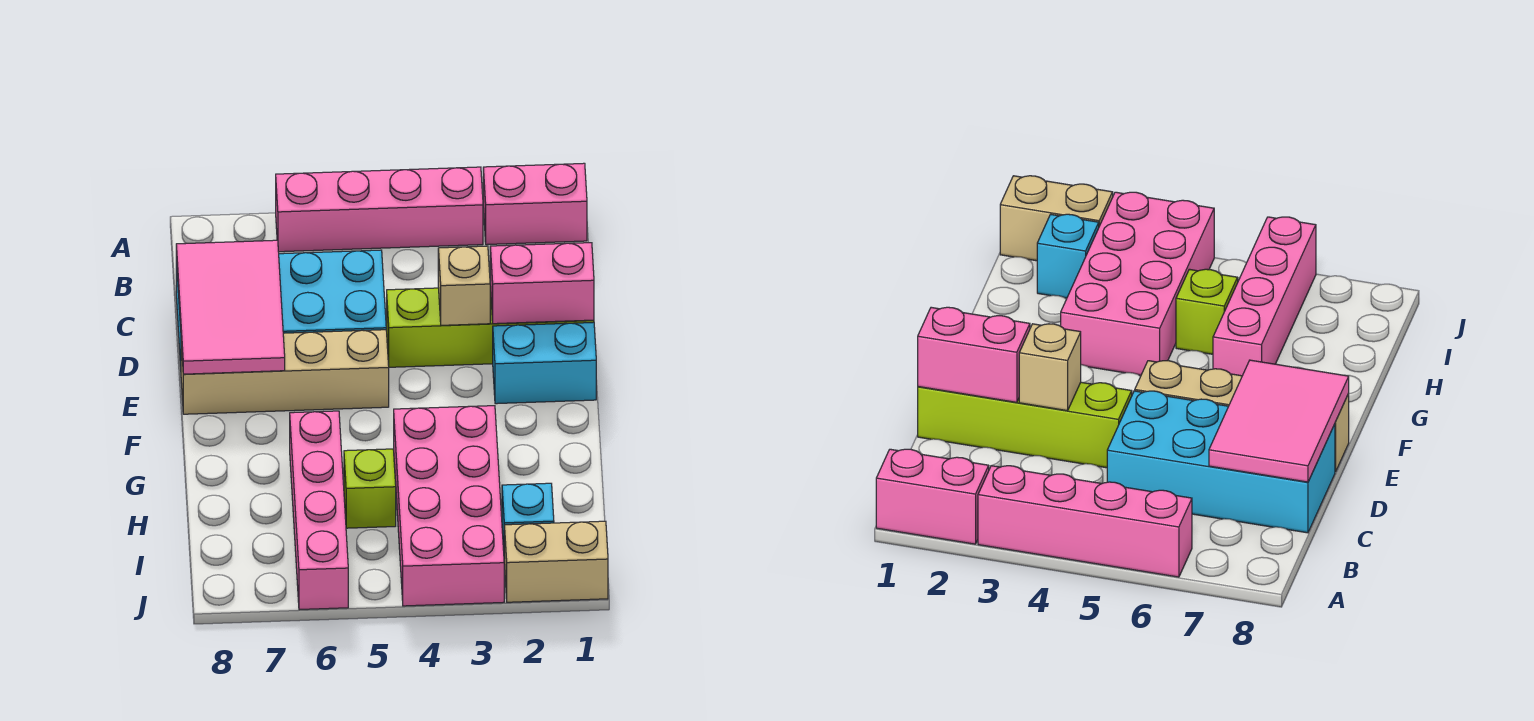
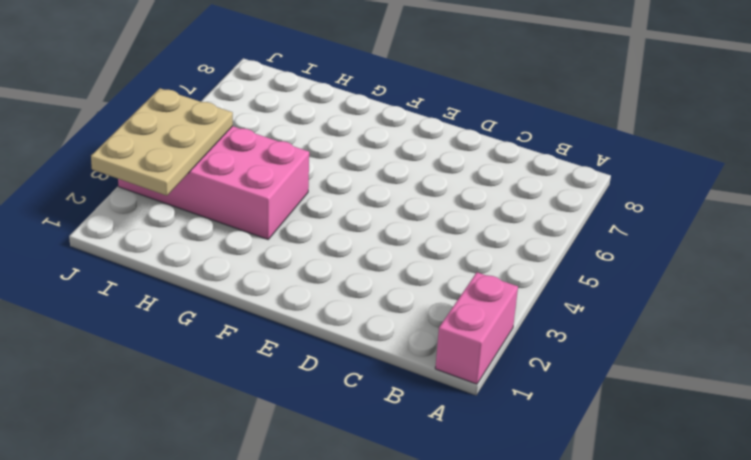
tan 2x3 plate [91,88,233,196] -> none
none -> pink 1x4 brick [276,167,483,252]
none -> cyan 2x4 brick [176,250,386,366]
none -> lime 1x4 brick [387,287,594,367]

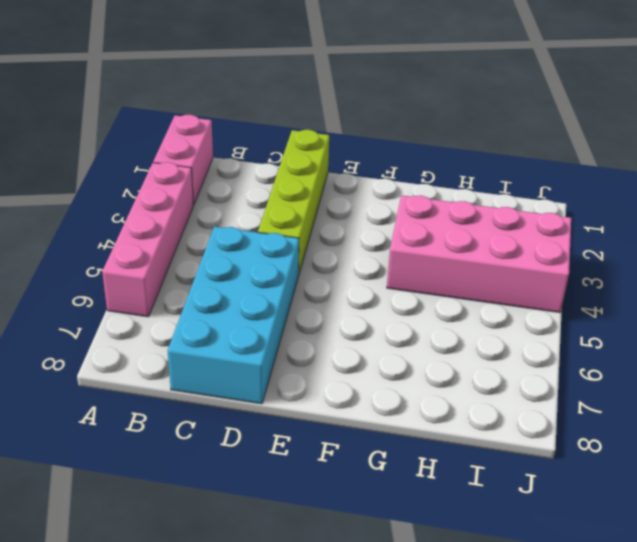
none -> cyan 1x2 brick [493,322,596,404]
none -> tan 1x4 brick [181,330,389,414]
none -> pink 1x4 brick [290,411,348,610]

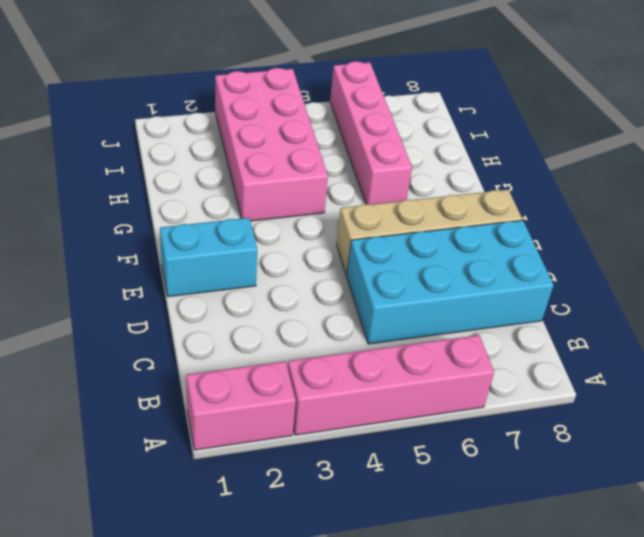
none -> lime 1x4 brick [387,287,594,367]
none -> lime 1x1 brick [344,449,396,528]
none -> cyan 1x1 brick [502,483,554,548]

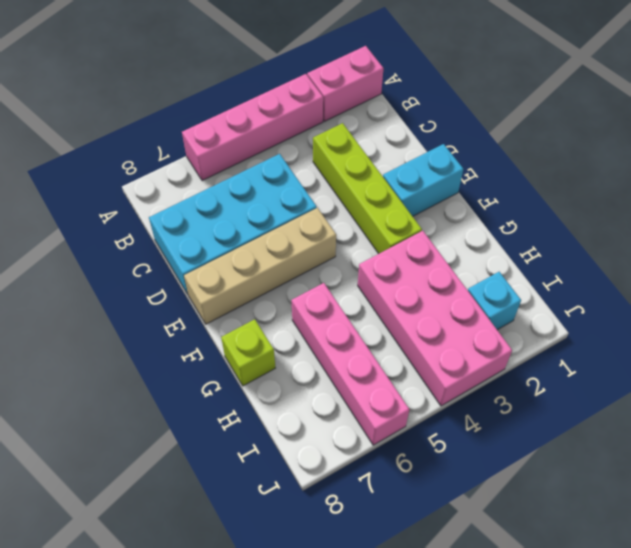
lime 1x4 brick [313,123,422,254] -> lime 1x4 brick turned to [387,287,594,367]
lime 1x1 brick [221,319,275,386] -> lime 1x1 brick moved to [344,449,396,528]
none -> tan 1x2 brick [504,521,608,602]
none -> pink 2x3 tile [176,240,285,374]
none -> pink 1x2 brick [490,243,594,324]

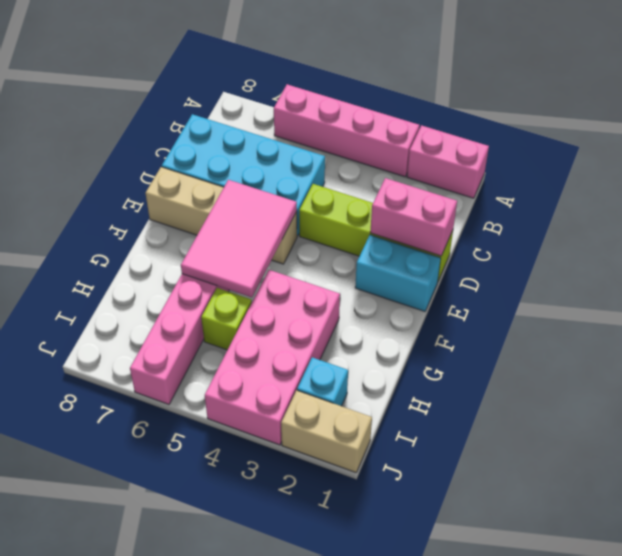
pink 2x3 tile [181,180,297,297] -> pink 2x3 tile moved to [176,240,285,374]
none -> tan 1x1 brick [438,246,490,325]

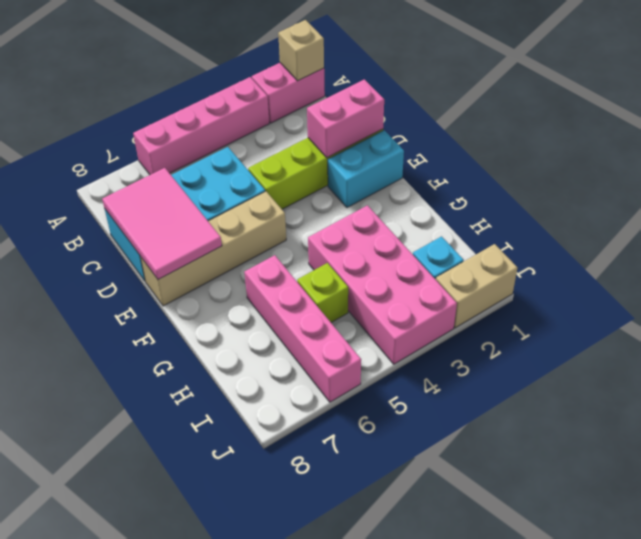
tan 1x1 brick [278,20,324,81] -> tan 1x1 brick moved to [438,246,490,325]

